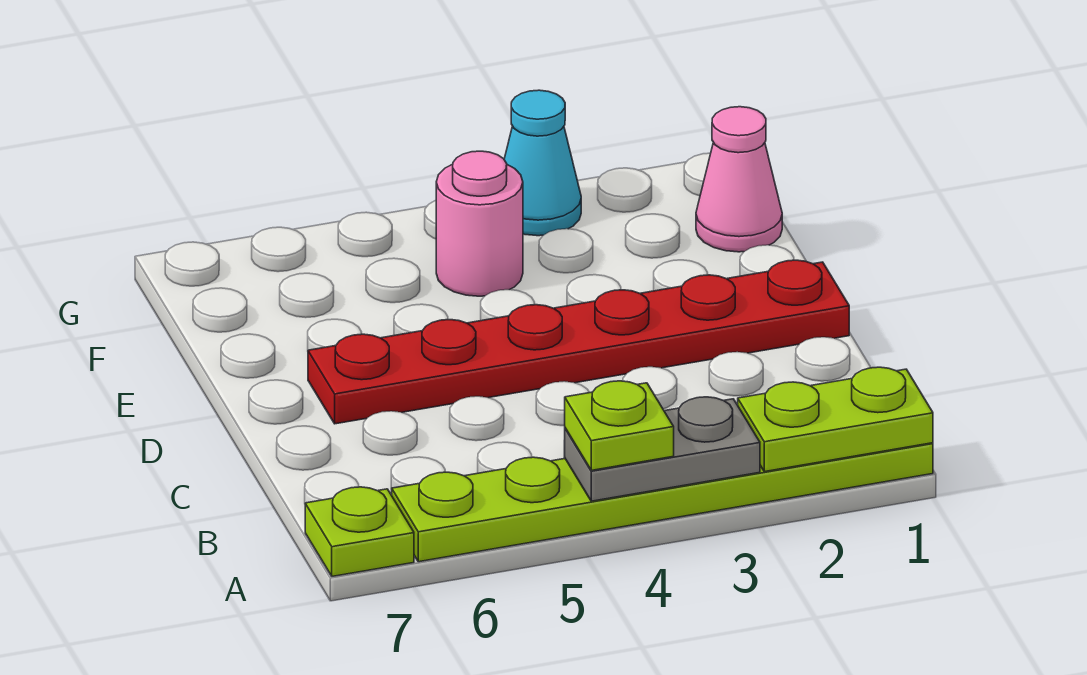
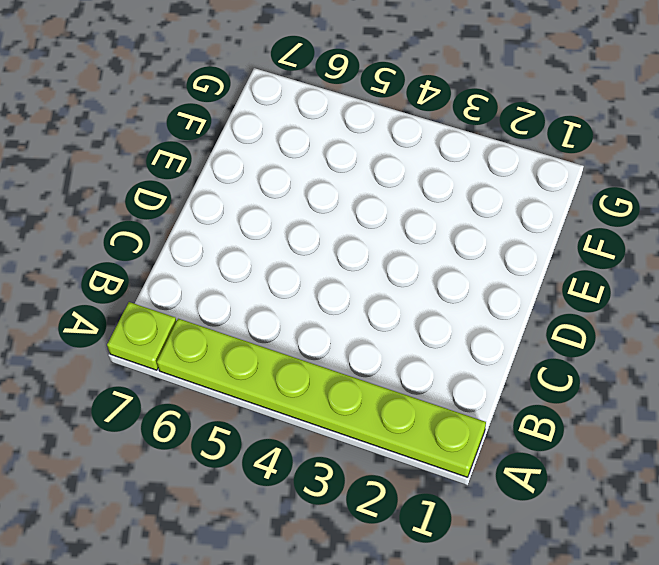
none -> red 1x6 plate [308,260,849,424]
none -> pink 1x1 cone [696,107,782,252]

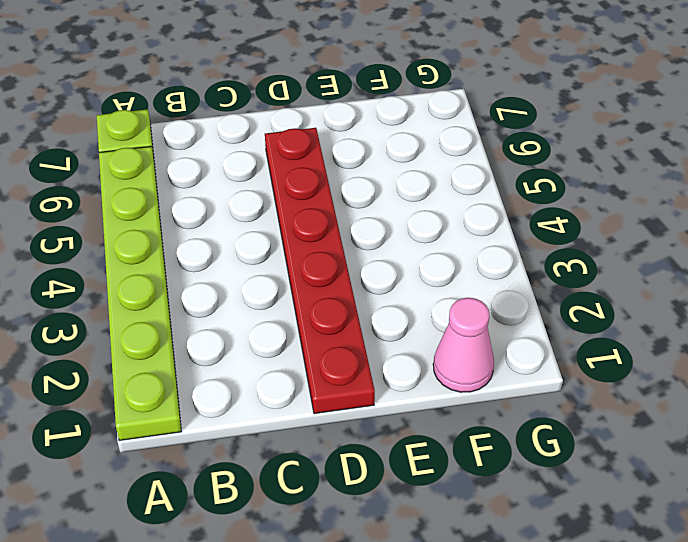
none -> pink 1x1 round brick [436,151,523,296]
none -> cyan 1x1 cone [504,90,581,236]

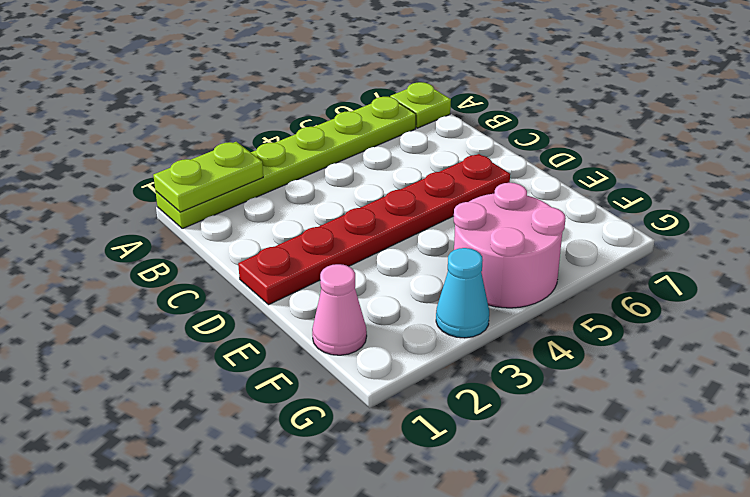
pink 2x2 round brick [454,183,566,308] -> pink 1x1 round brick [436,151,523,296]
none -> grey 1x2 plate [564,397,760,501]
none -> lime 1x1 plate [565,381,674,470]

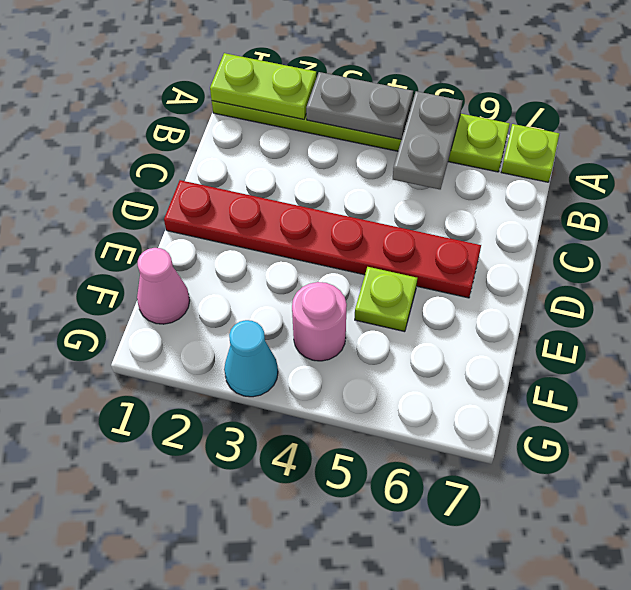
grey 1x2 plate [393,91,462,189] -> none
lime 1x1 plate [355,267,417,332] -> lime 1x1 plate moved to [565,381,674,470]

